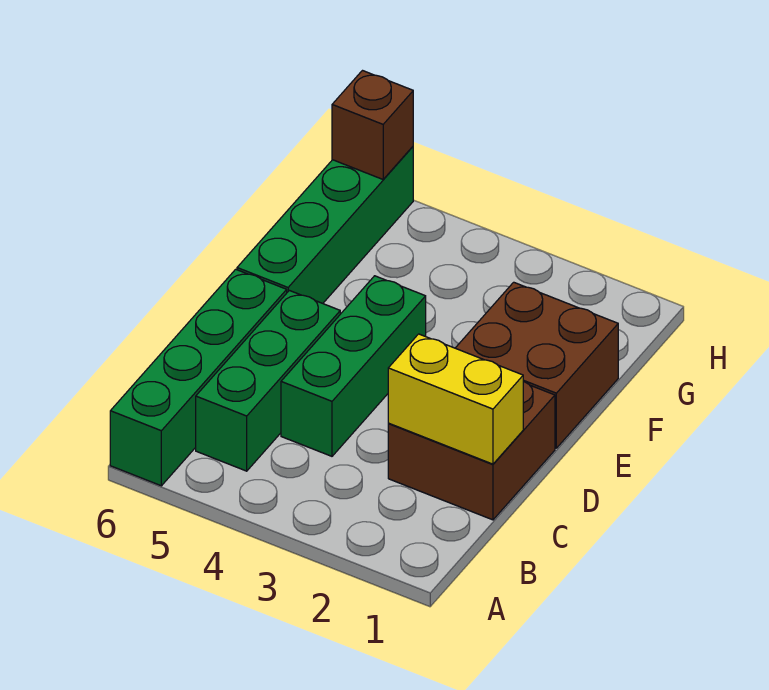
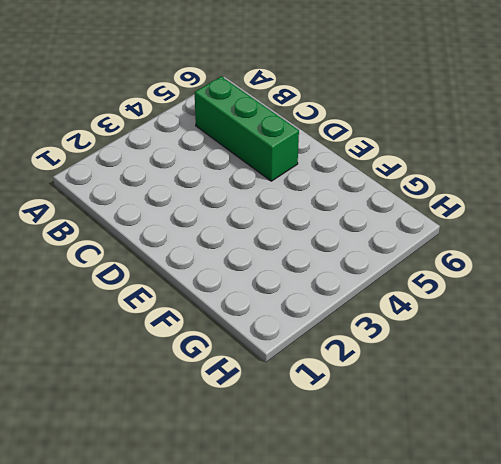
none -> green 1x4 brick [110,269,287,486]
none -> brown 2x2 brick [388,381,555,520]

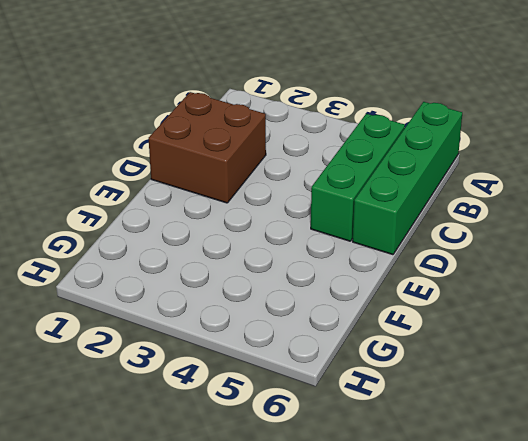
none -> green 1x3 brick [281,276,426,456]
none -> brown 2x2 brick [456,282,618,448]

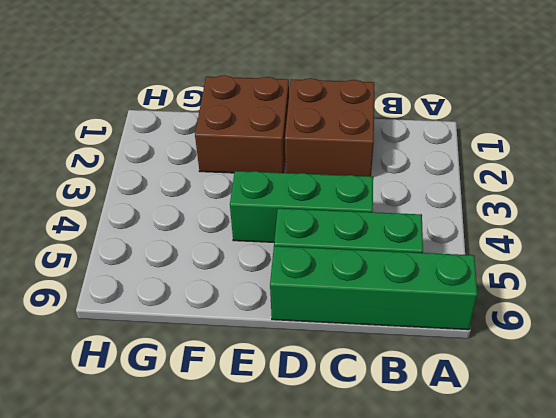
none -> green 1x4 brick [237,147,413,303]
none -> yellow 1x2 brick [388,334,523,464]

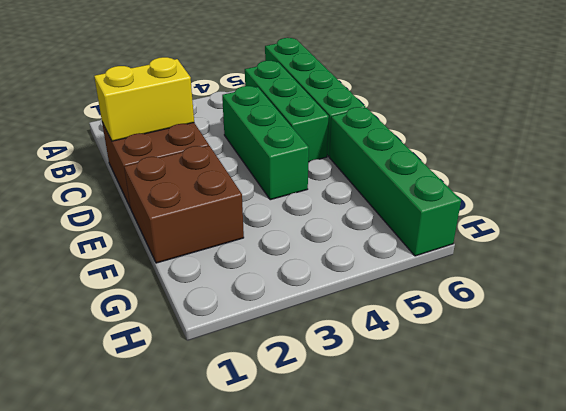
none -> brown 1x1 brick [332,71,413,179]

